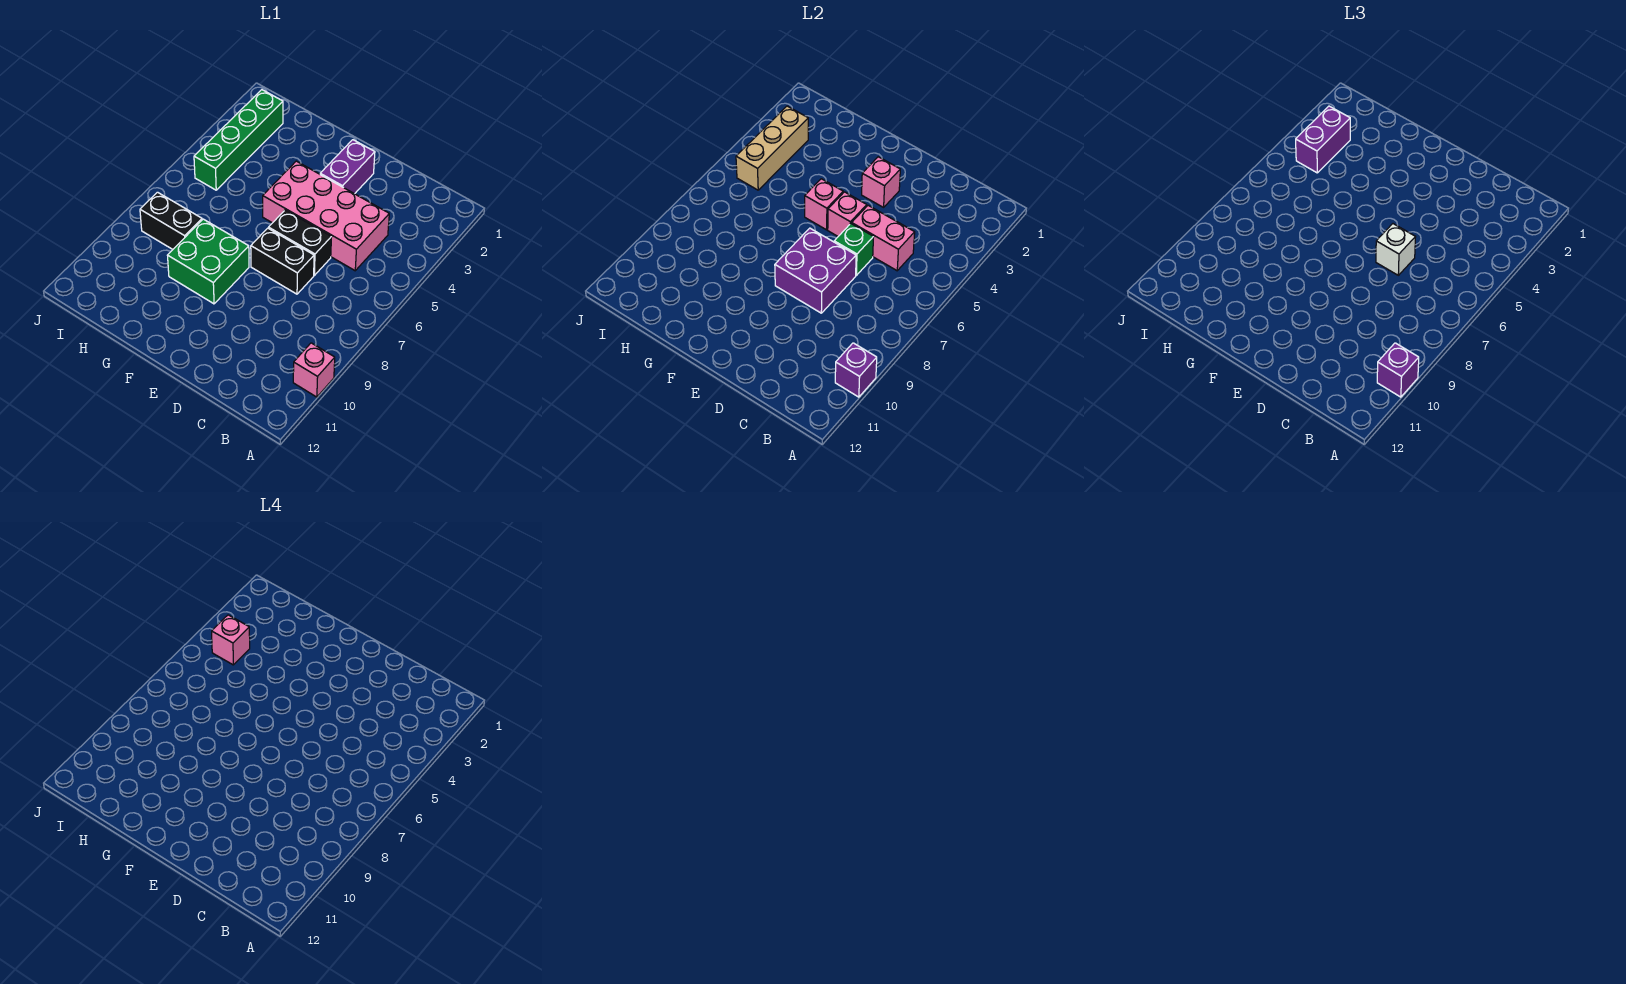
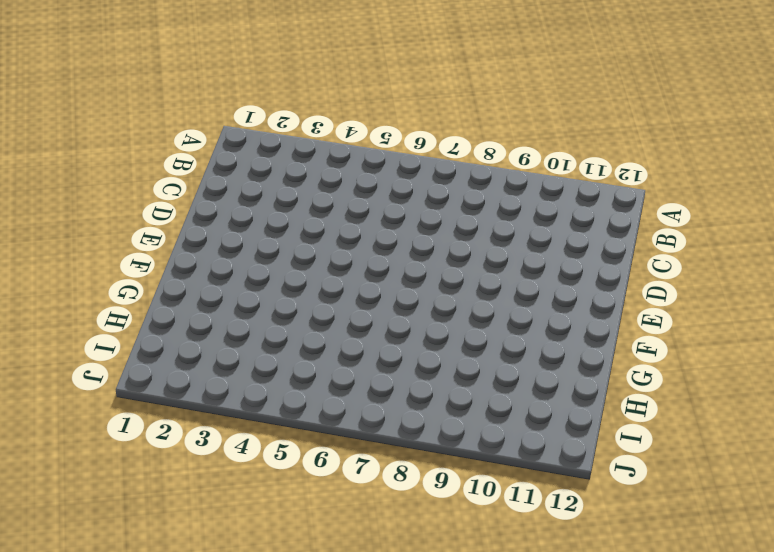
none -> pink 1x1 brick [293,343,335,397]
none -> pink 2x4 brick [263,161,389,271]
none -> black 1x2 brick [269,210,331,275]

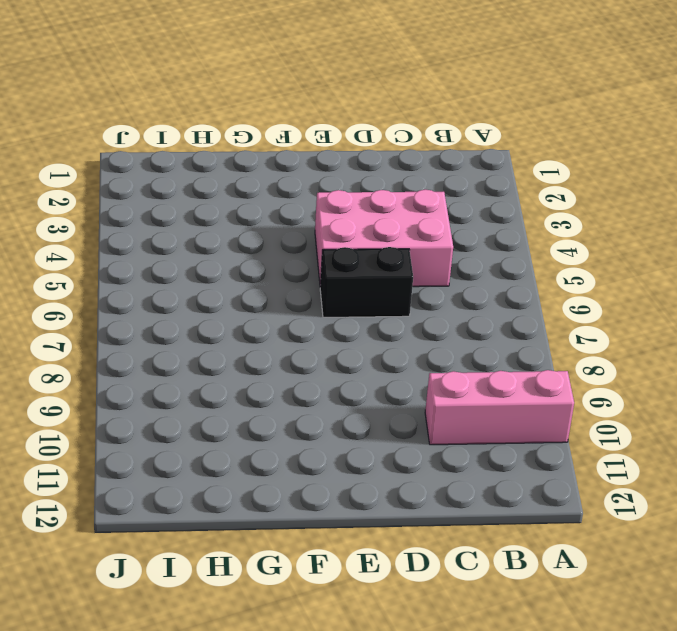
pink 1x3 brick [425,370,574,445] -> pink 1x1 brick [293,343,335,397]
pink 2x3 brick [315,189,453,287] -> pink 2x4 brick [263,161,389,271]
none -> black 1x2 brick [251,228,314,294]
none -> purple 1x2 brick [320,140,375,194]
none -> green 2x2 brick [167,219,249,304]

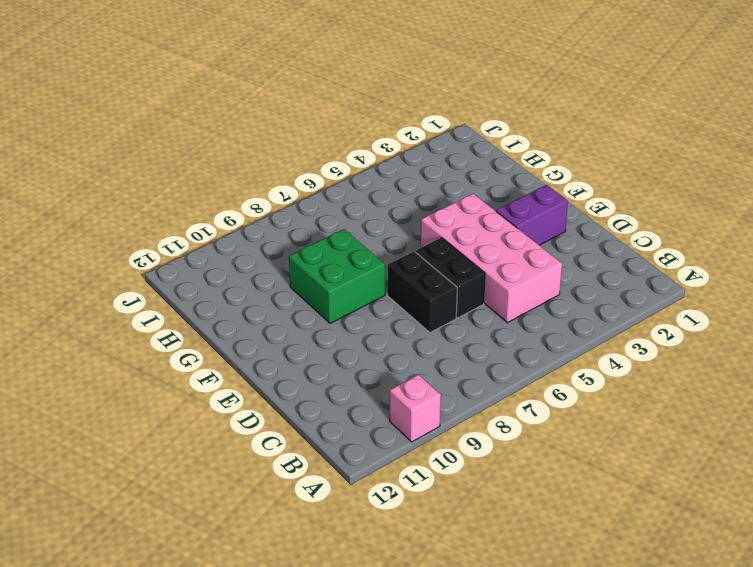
none -> black 1x2 brick [140,192,202,249]
none -> green 1x4 brick [194,90,283,190]
none -> purple 1x1 brick [835,343,877,397]

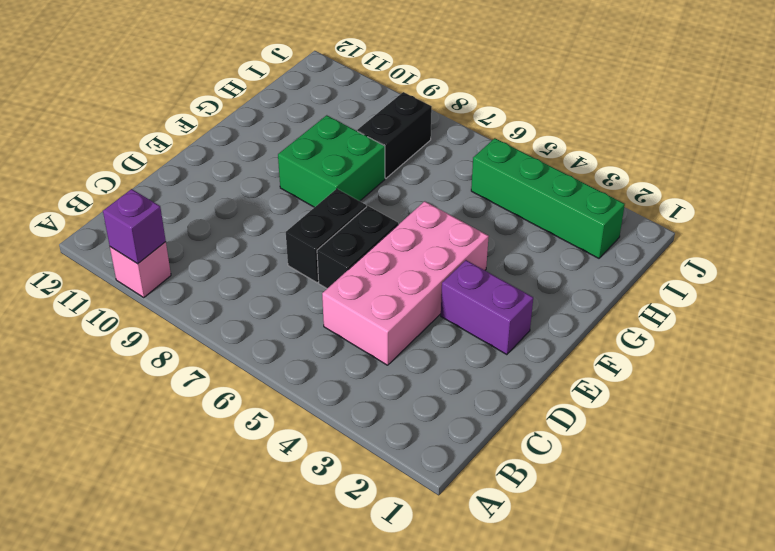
none -> pink 1x2 brick [852,205,915,271]
none -> green 1x1 brick [834,224,873,275]
none -> purple 2x2 brick [775,228,856,313]

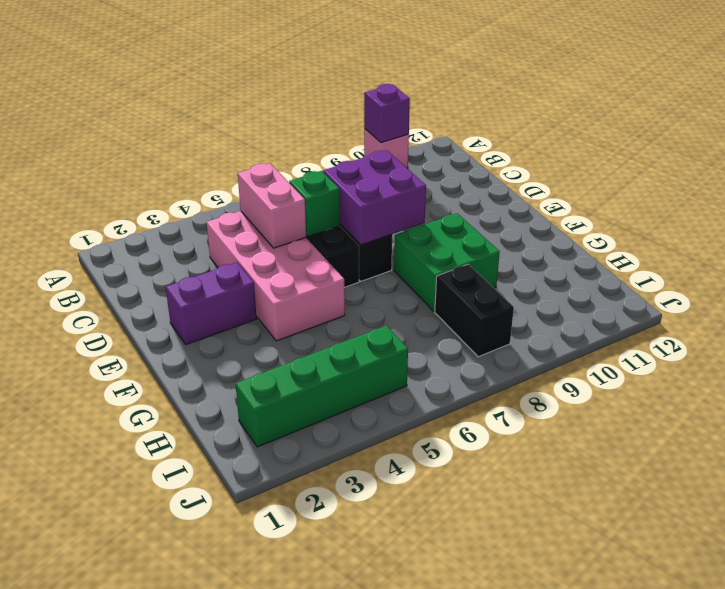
none -> pink 1x1 brick [862,157,900,207]
none -> pink 1x1 brick [828,192,867,236]
none -> pink 1x1 brick [805,179,843,230]

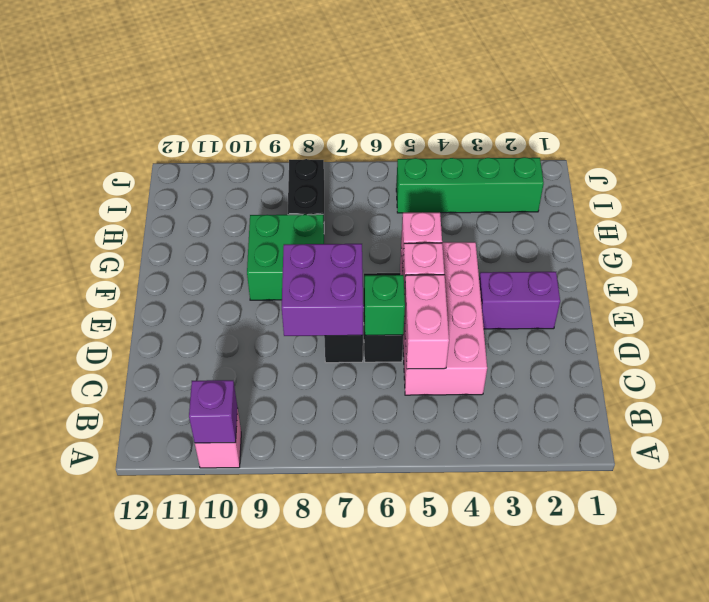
none -> pink 1x1 brick [862,157,900,207]
none -> tan 1x3 brick [736,106,808,190]
none -> purple 1x1 brick [1377,343,1419,397]

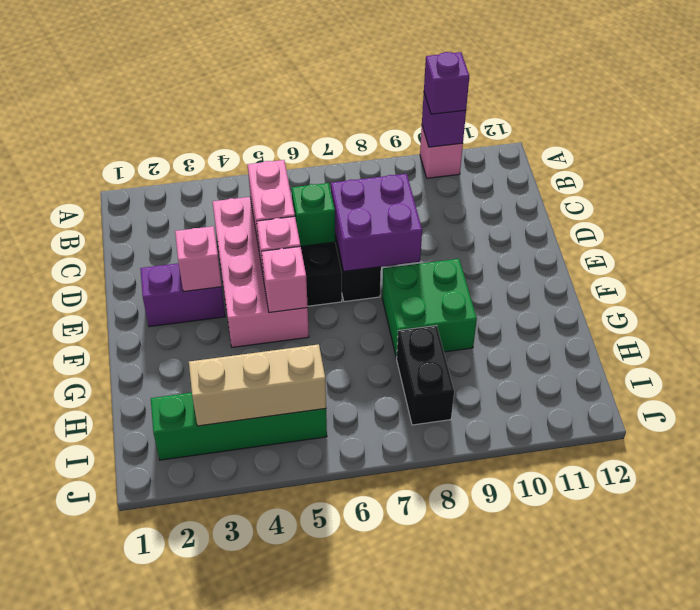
none -> white 1x1 brick [1376,224,1415,275]
none -> purple 1x2 brick [1296,106,1350,173]
none -> pink 1x1 brick [212,615,250,665]

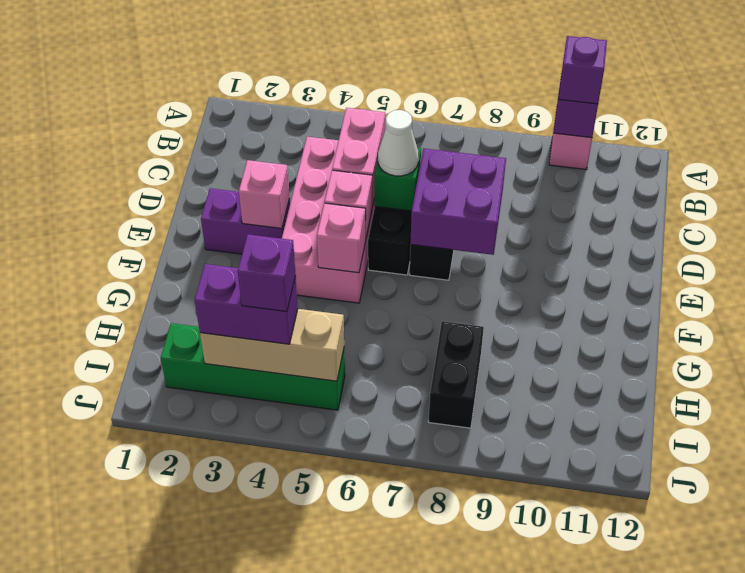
white 1x1 cone [378,110,419,176] -> white 1x1 brick [1376,224,1415,275]
purple 1x1 brick [238,234,296,312] -> pink 1x1 brick [212,615,250,665]
none -> green 2x2 brick [167,219,249,304]

